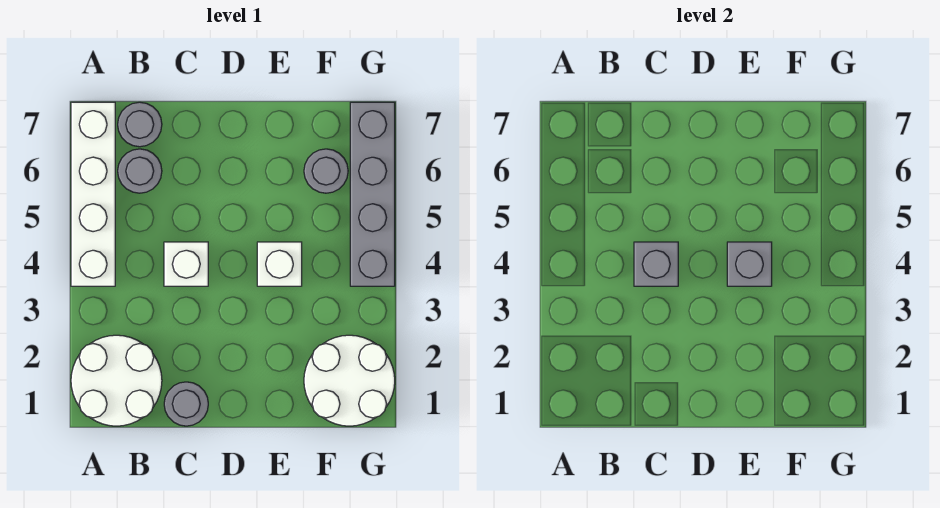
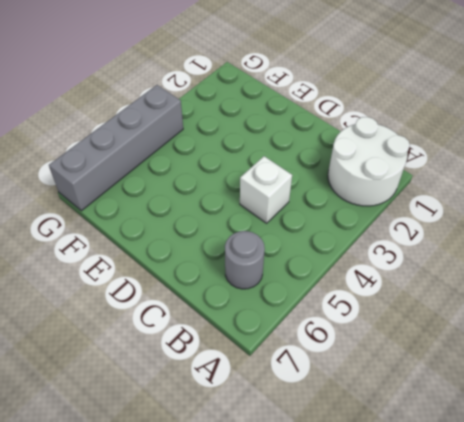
none -> white 1x4 brick [71,102,115,286]
none -> grey 1x1 round brick [118,102,162,147]
none -> grey 1x1 round brick [164,382,208,426]

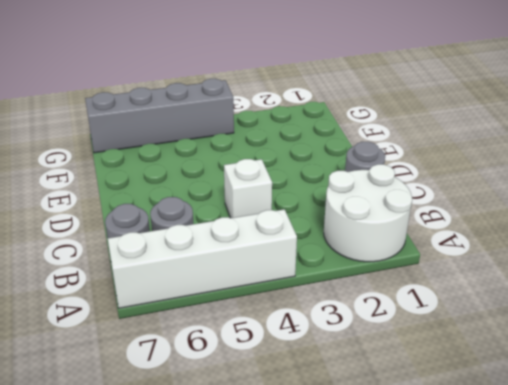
none -> white 1x1 brick [257,242,302,286]
none -> white 2x2 round brick [304,335,395,426]
none -> grey 1x1 round brick [304,149,348,193]

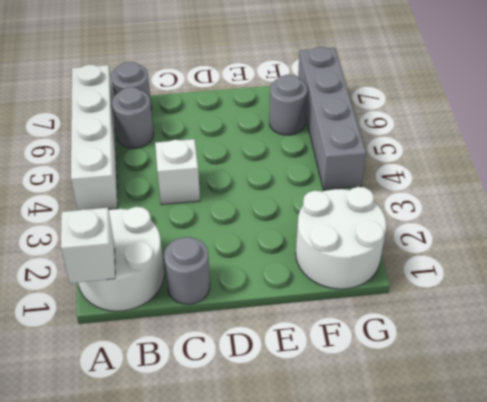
white 1x1 brick [61,208,115,283] -> white 1x1 brick moved to [257,242,302,286]
none -> grey 1x1 brick [634,242,678,286]
none -> grey 1x1 brick [727,242,772,286]

